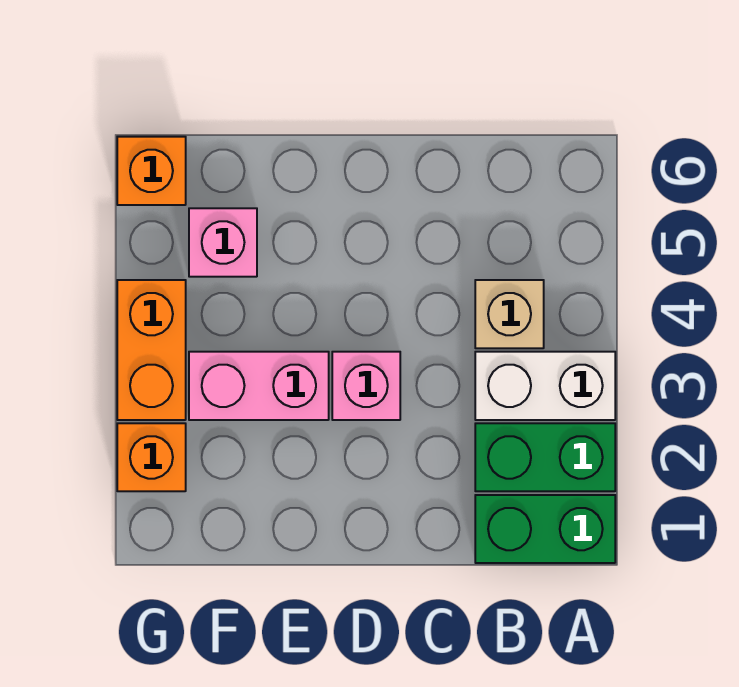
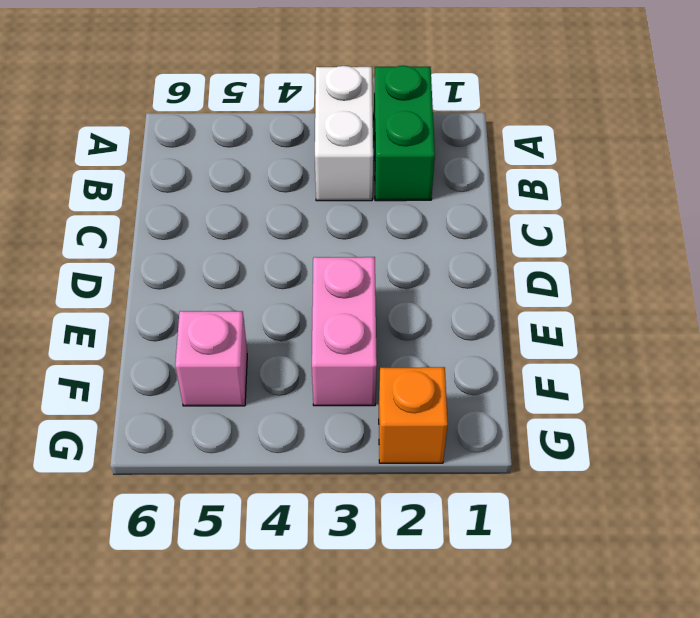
none -> green 1x2 brick [475,495,615,563]
none -> tan 1x1 brick [475,280,544,348]

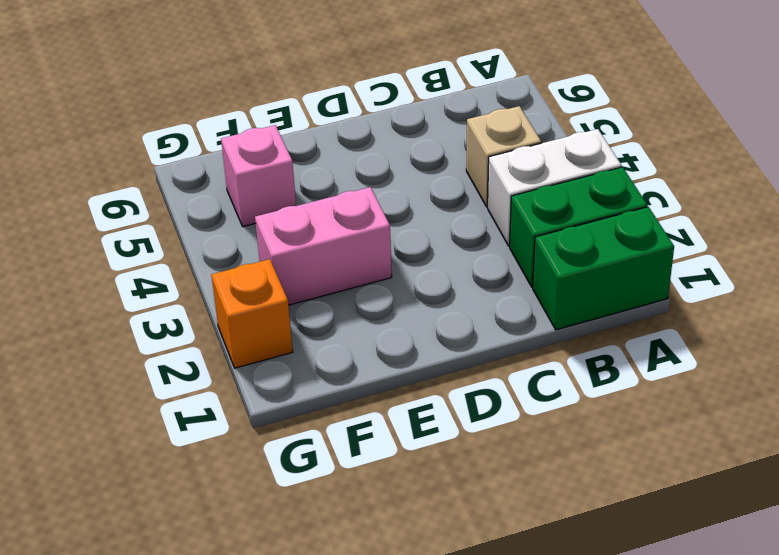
none -> pink 1x1 brick [332,352,400,420]
none -> orange 1x2 brick [117,280,186,420]

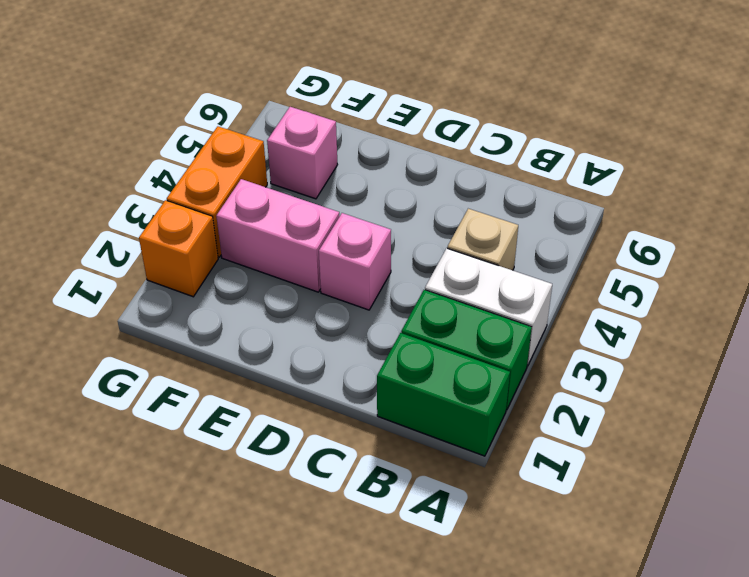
none -> orange 1x1 brick [117,137,186,205]

